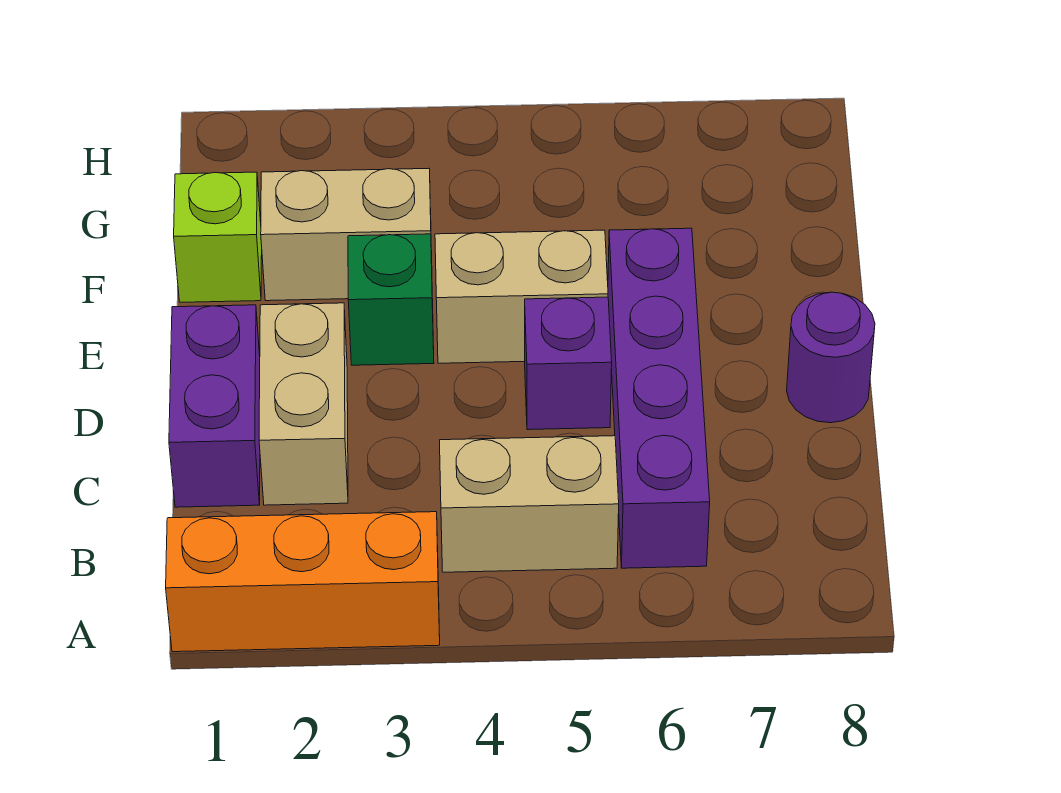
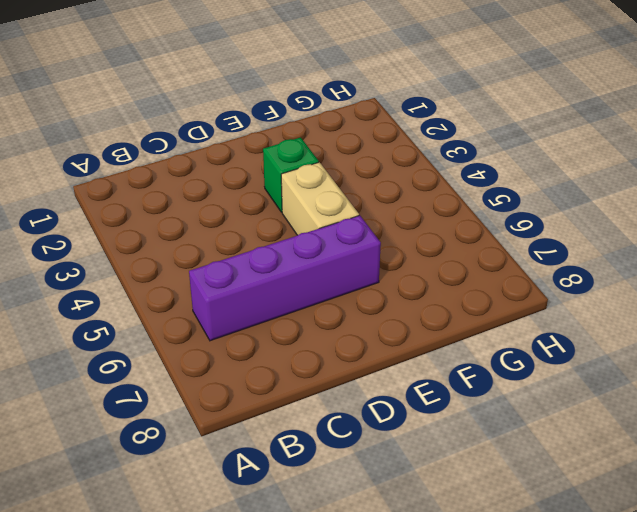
none -> orange 1x3 brick [166,512,440,652]
none -> tan 1x2 brick [440,436,619,572]

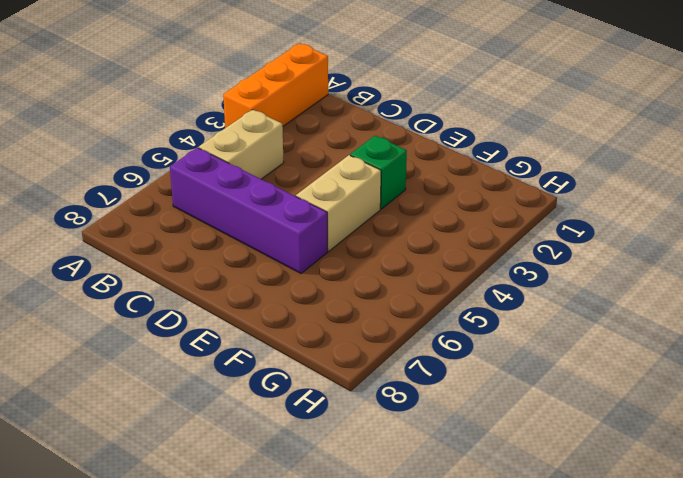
none -> purple 1x2 brick [169,305,260,507]
none -> tan 1x2 brick [259,303,348,505]

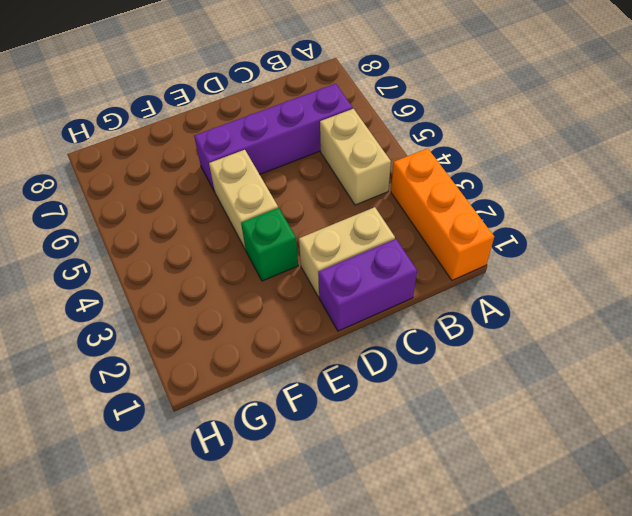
none -> purple 1x1 brick [525,297,612,430]
none -> purple 1x1 round brick [787,292,875,423]

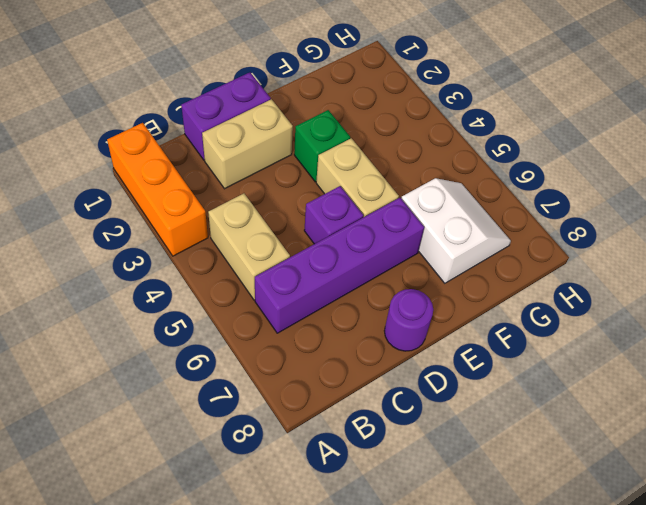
white 2x2 slope [401,178,511,283] -> none
none -> lime 1x1 brick [174,172,262,302]
none -> tan 1x2 brick [261,169,432,301]

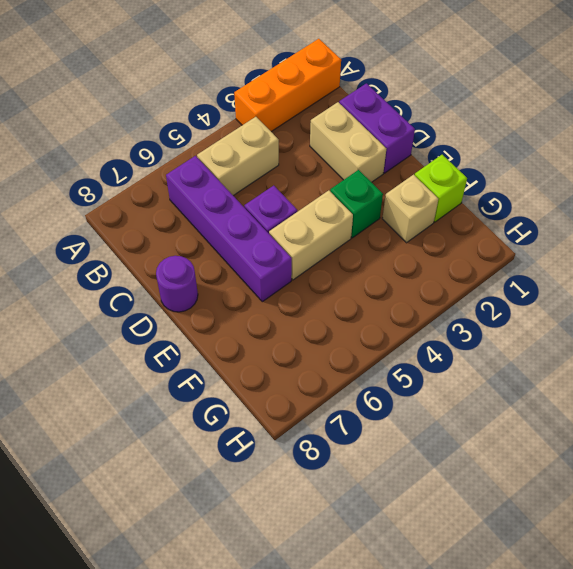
tan 1x1 brick [382,175,438,243] -> tan 1x2 brick [261,169,432,301]

